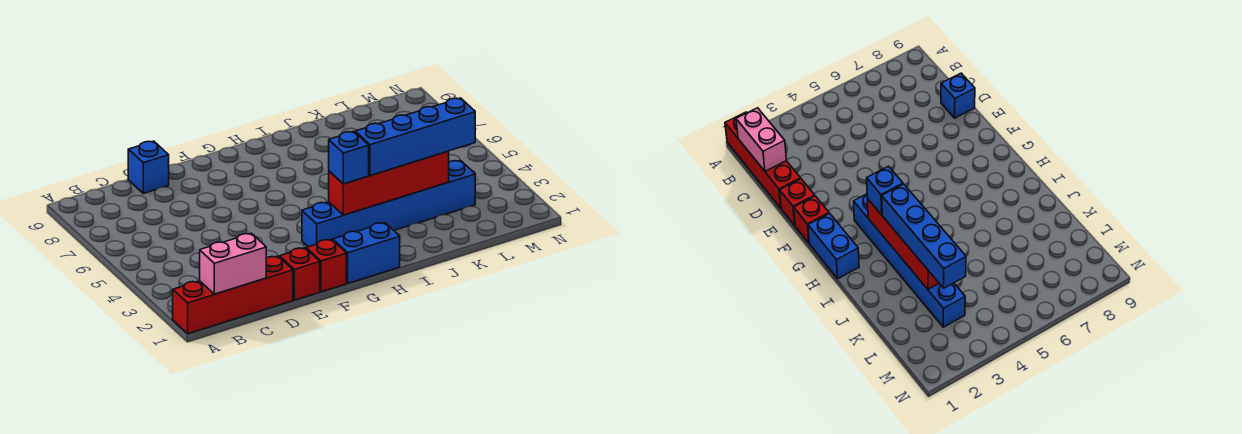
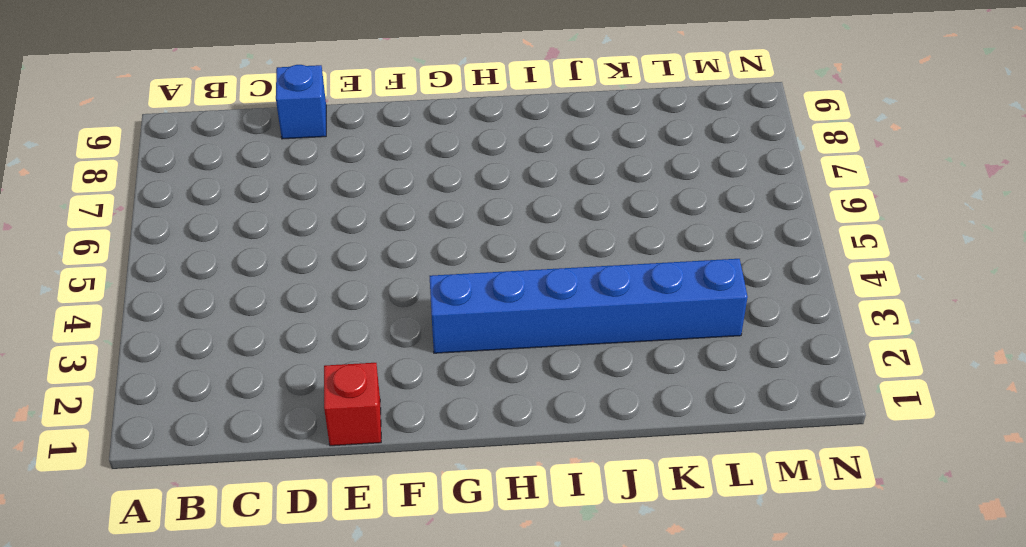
none -> red 1x4 brick [173,256,293,334]
none -> red 1x1 brick [306,240,346,292]

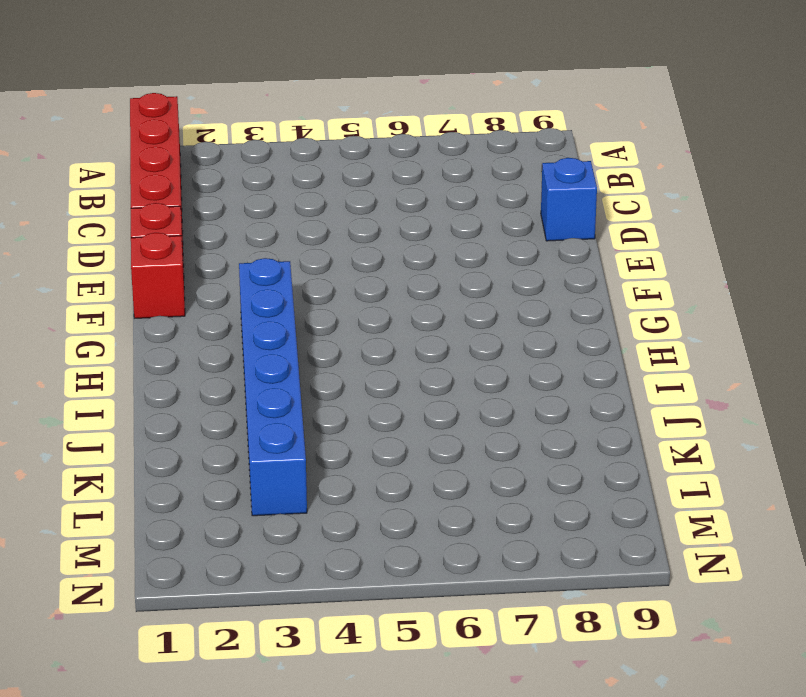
none -> blue 1x2 brick [333,223,400,283]
none -> pink 1x2 brick [200,233,266,294]

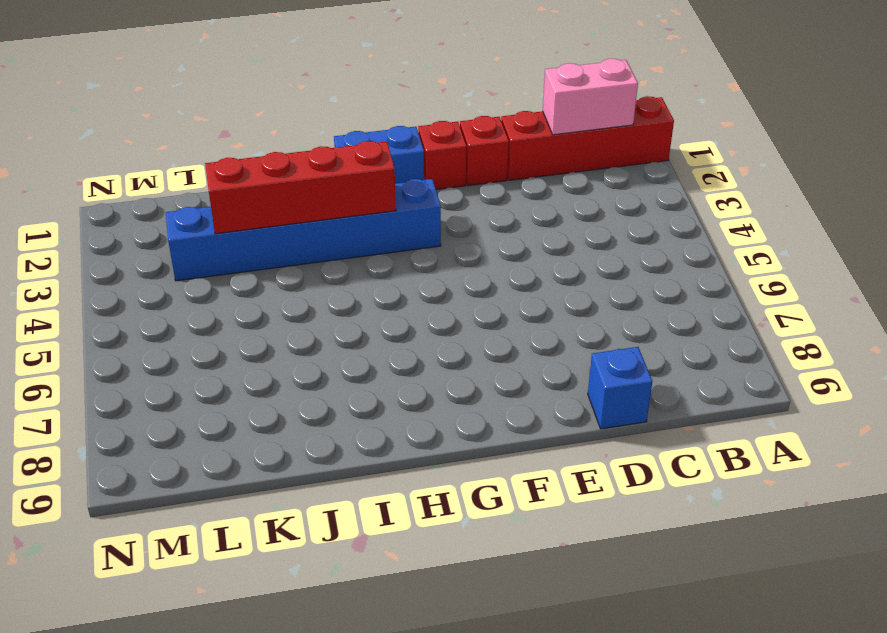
none -> blue 1x1 brick [329,132,369,184]
none -> blue 1x4 brick [355,98,475,176]

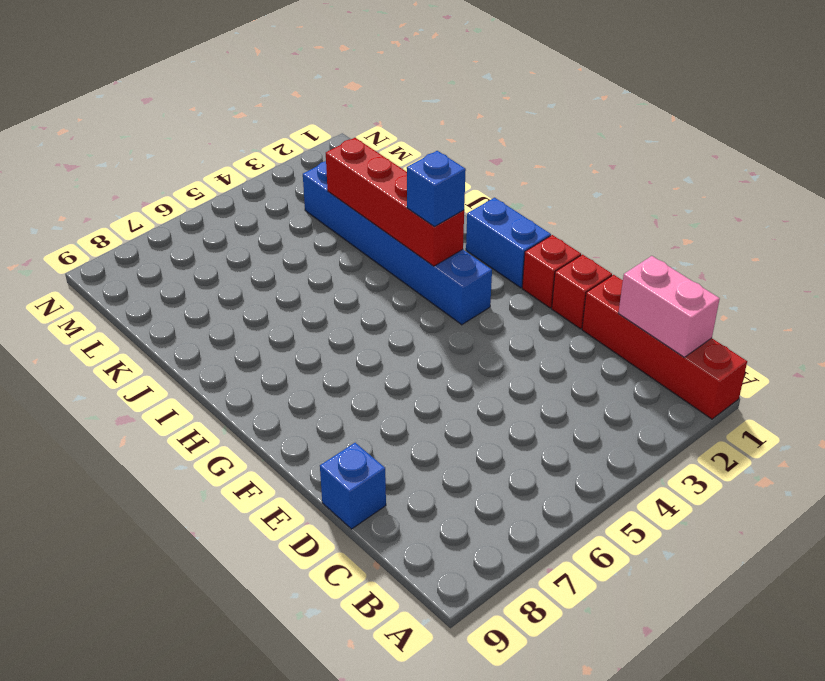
none -> blue 1x4 brick [355,98,475,176]

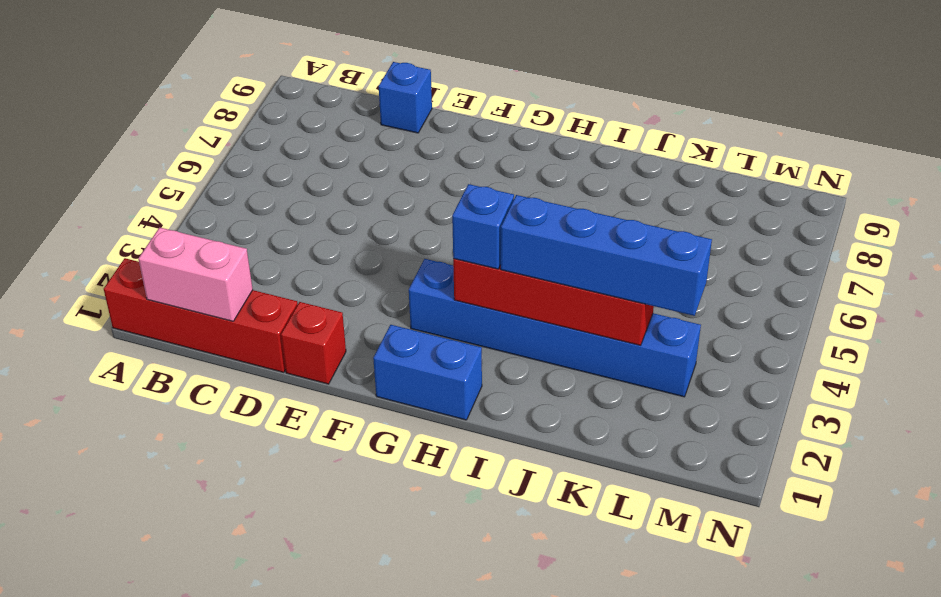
none -> red 1x1 brick [306,240,346,292]

